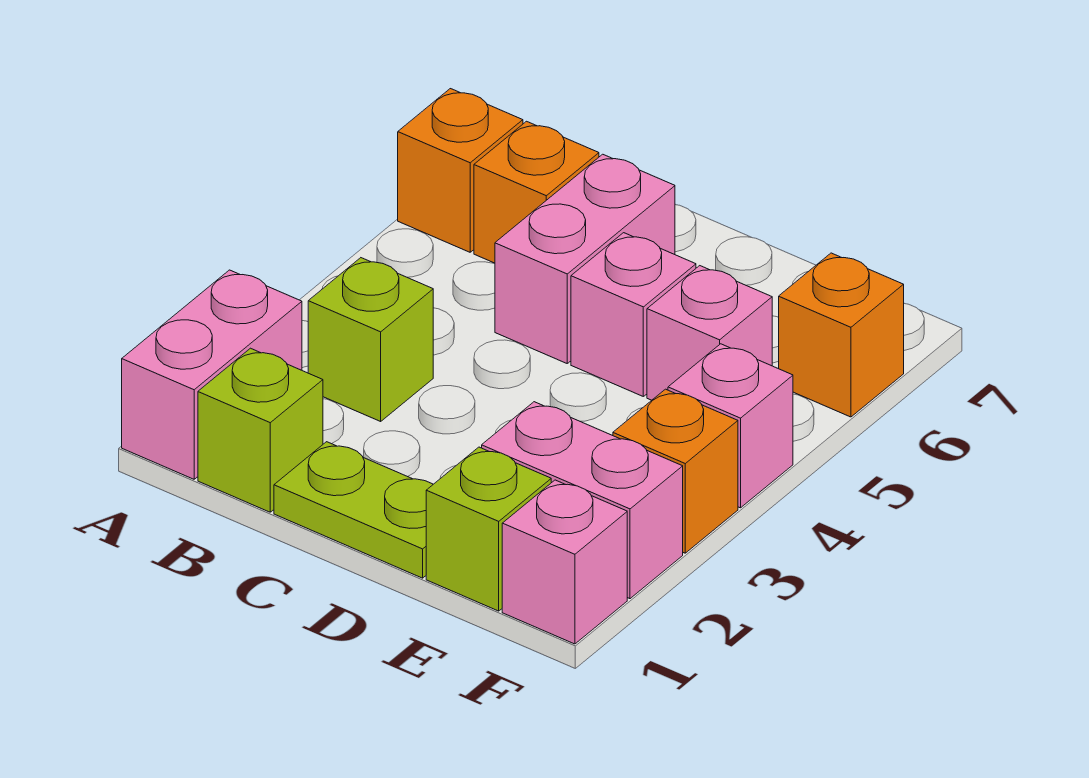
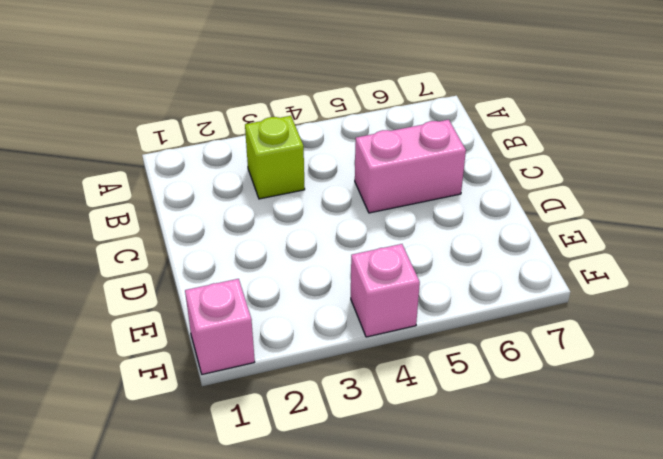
none -> pink 1x2 brick [122,270,302,479]
none -> orange 1x1 brick [398,89,523,252]
none -> lime 1x1 brick [198,348,323,512]

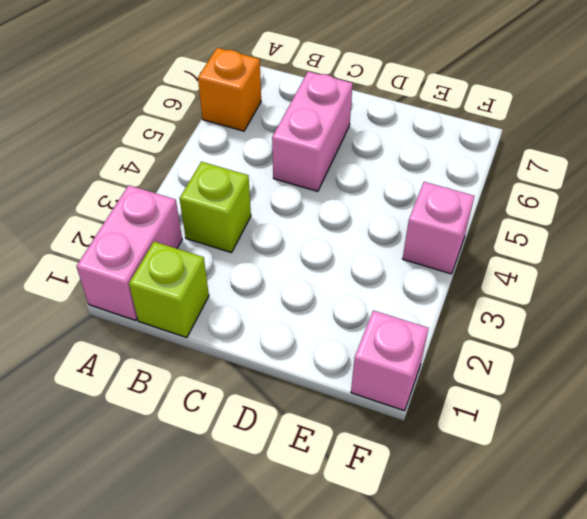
none -> orange 1x1 brick [474,121,599,263]
none -> lime 1x2 plate [274,442,433,578]
none -> pink 1x1 brick [571,233,696,396]

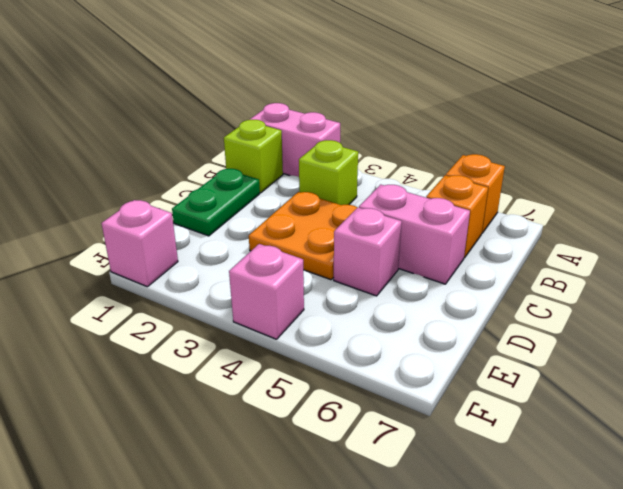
green 1x2 plate [172,169,260,236] -> lime 1x2 plate [274,442,433,578]
orange 2x2 plate [249,192,358,280] -> none
none -> lime 1x1 brick [426,447,551,611]
none -> pink 1x2 brick [482,402,683,599]
none -> pink 1x1 brick [647,266,772,400]

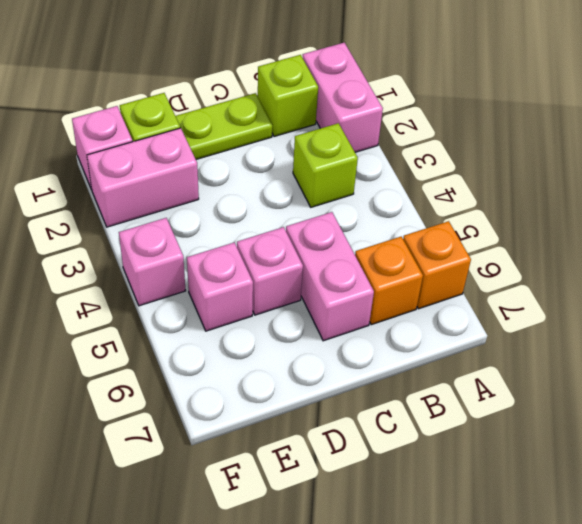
none -> orange 1x1 brick [613,389,738,553]
none -> orange 1x1 brick [779,253,904,417]

